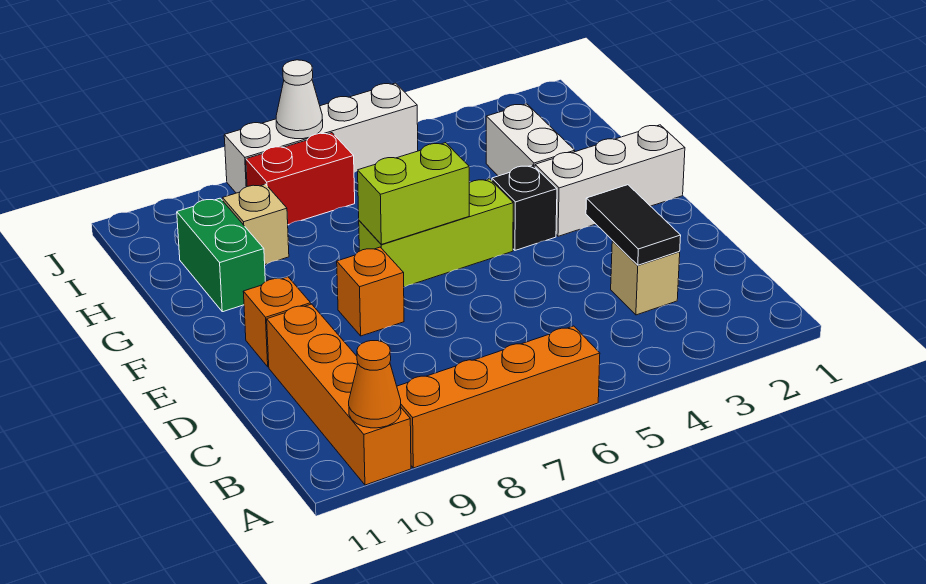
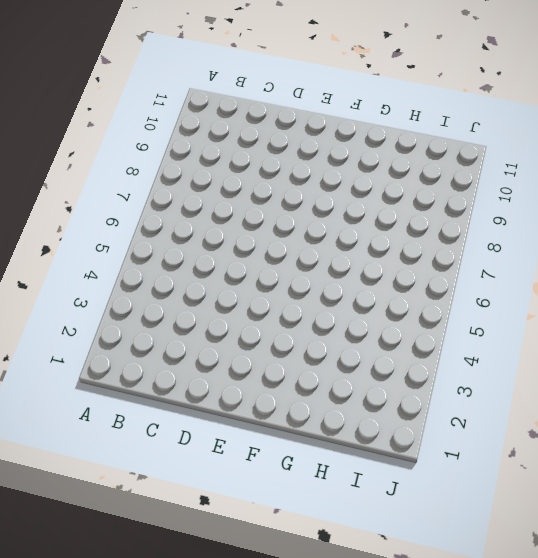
none -> orange 1x4 brick [397,326,600,468]
none -> orange 1x4 brick [267,304,411,485]
none -> tan 1x1 brick [611,241,680,315]

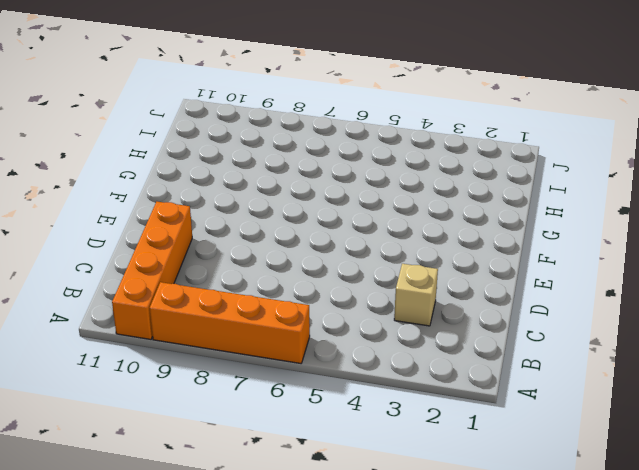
none -> orange 1x1 brick [337,247,404,336]
none -> orange 1x1 brick [243,277,311,367]
none -> white 1x3 brick [535,125,685,236]

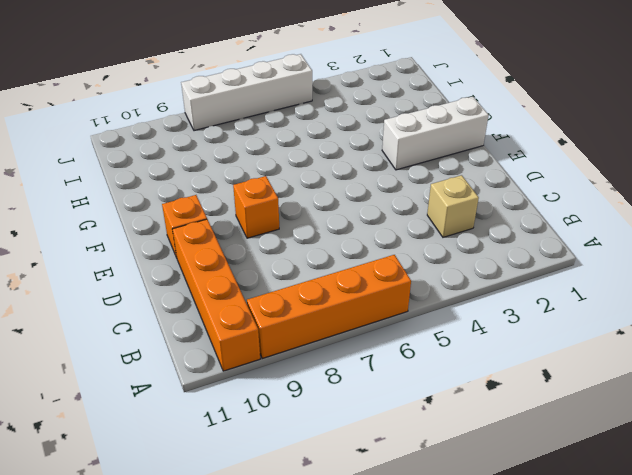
none -> black 1x1 brick [492,165,557,250]
none -> lime 1x3 brick [359,179,513,287]
none -> white 1x2 brick [486,104,575,176]

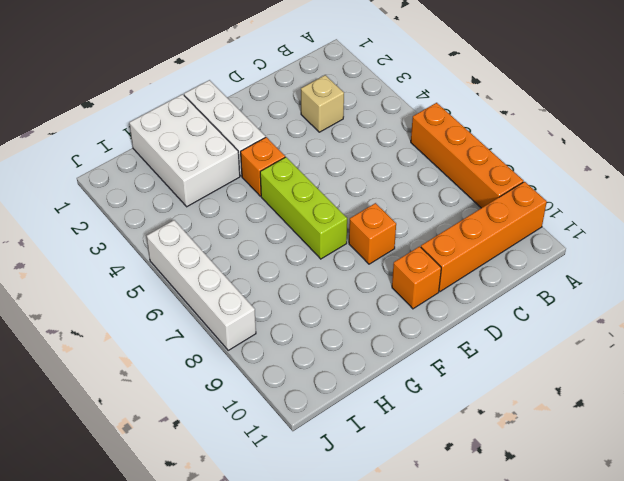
orange 1x1 brick [241,137,285,196] -> black 1x1 brick [492,165,557,250]
white 2x3 brick [129,94,240,207] -> white 1x2 brick [486,104,575,176]
none -> green 1x2 brick [177,198,265,312]
none -> tan 1x1 brick [223,184,289,264]
none -> red 1x2 brick [246,133,355,225]

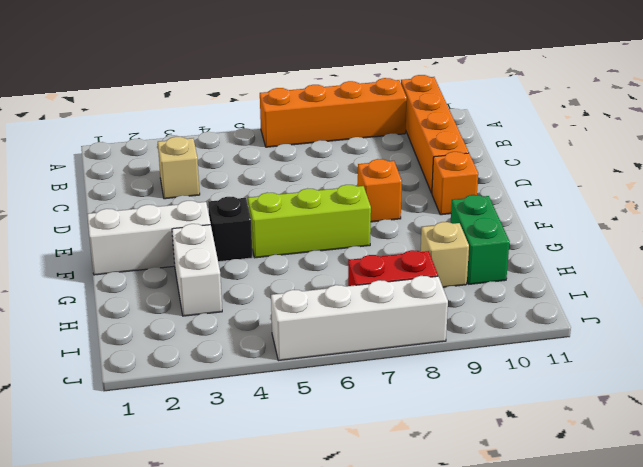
none -> orange 1x1 cone [349,341,401,428]
none -> black 1x2 tile [586,185,681,265]
none -> lime 1x2 brick [358,143,469,244]

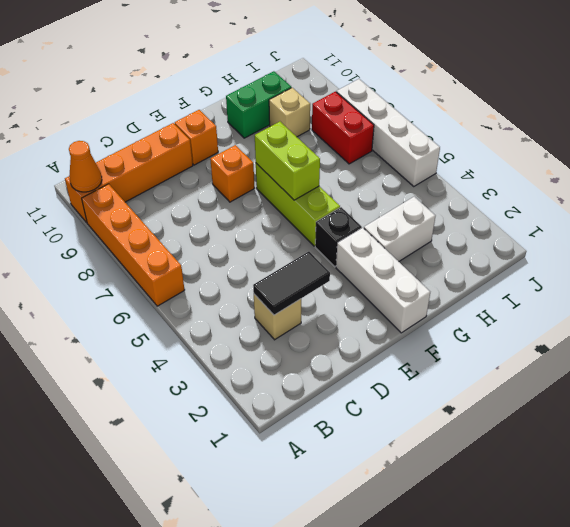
none -> white 1x1 cone [276,60,323,139]

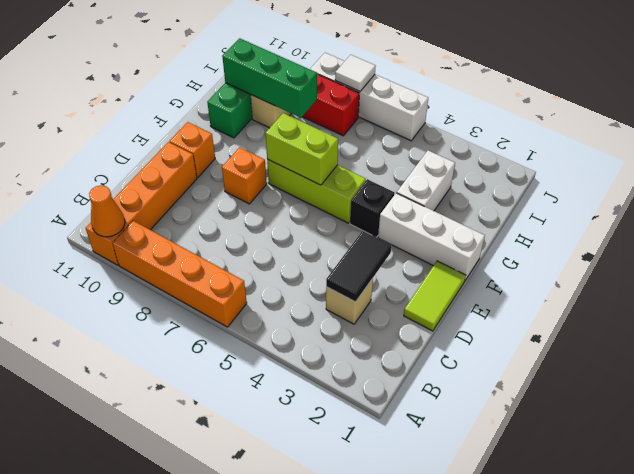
lime 1x2 tile [404,261,466,331] -> none
green 1x3 brick [222,38,317,118] -> none
white 1x1 tile [335,55,376,91] -> white 1x1 cone [276,60,323,139]

